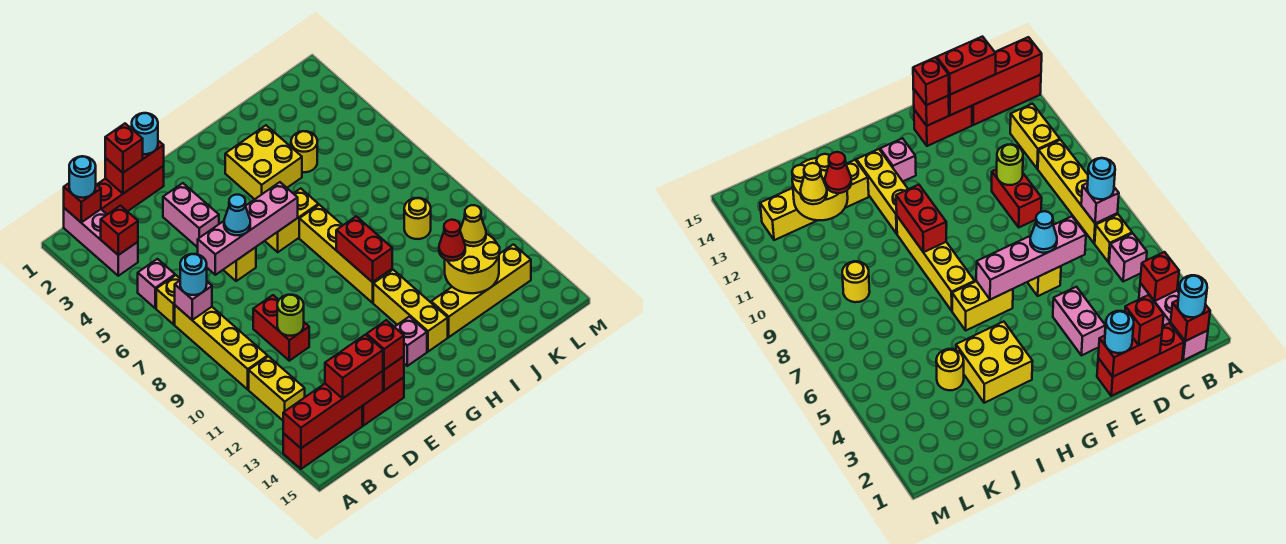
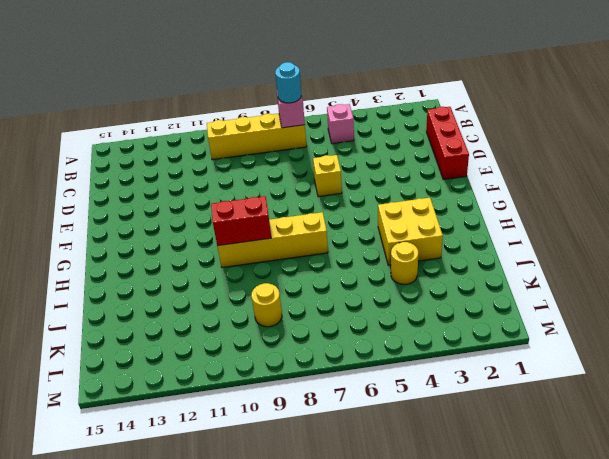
none -> red 1x3 brick [283,406,362,469]
none -> pink 1x3 brick [64,208,138,276]
none -> yellow 1x1 brick [156,275,180,324]
none -> yellow 1x2 brick [249,356,305,420]

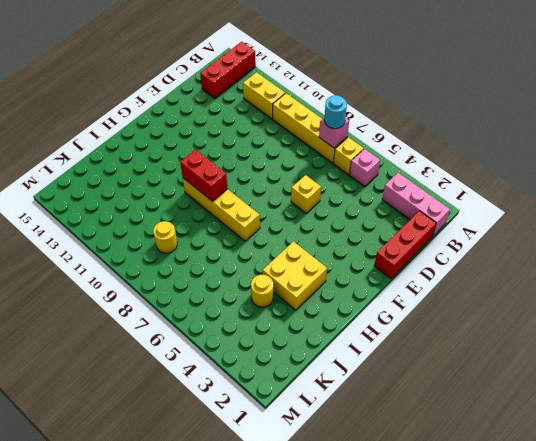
none -> red 1x2 brick [253,295,309,361]
none -> red 1x2 brick [362,377,404,426]
none -> pink 1x2 brick [163,183,219,247]
none -> yellow 1x2 brick [265,188,318,252]

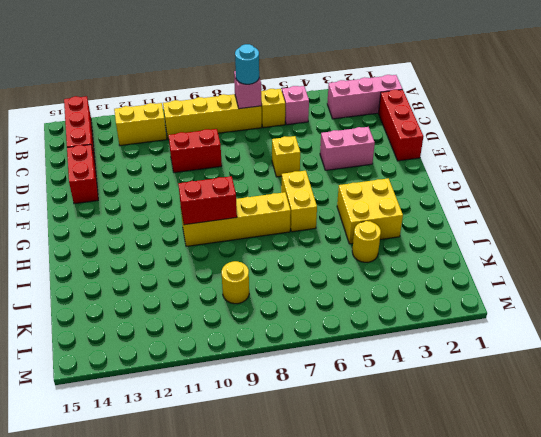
none -> pink 1x1 brick [395,317,427,366]
none -> yellow 1x3 brick [373,270,448,352]
none -> yellow 1x4 brick [431,244,531,337]
none -> red 1x4 brick [283,371,383,448]

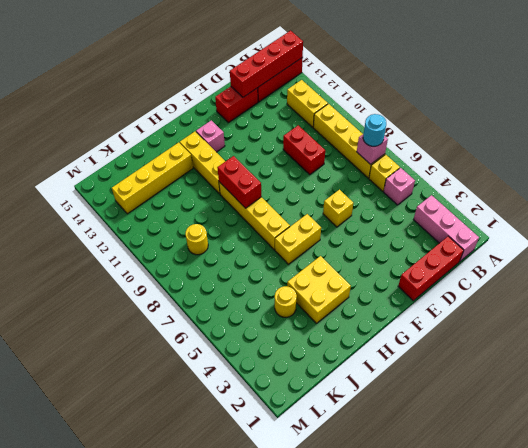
none -> pink 1x2 brick [163,183,219,247]
none -> red 1x1 brick [64,183,101,223]
none -> red 1x1 brick [101,206,138,255]
none -> red 1x2 brick [105,141,164,194]

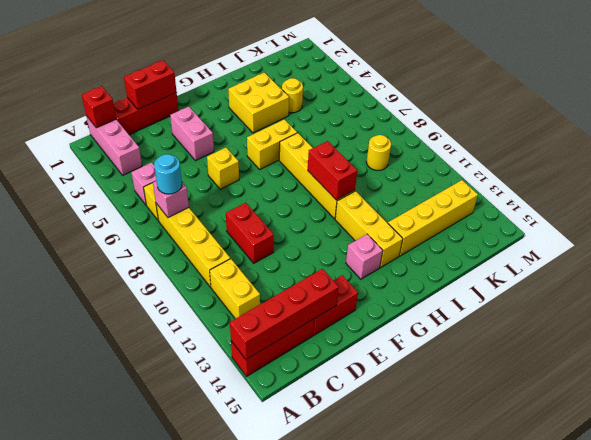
none -> red 1x1 brick [101,206,138,255]
none -> pink 1x4 brick [198,182,298,275]
none -> lime 1x1 round brick [277,295,304,336]
none -> red 1x1 brick [383,356,404,391]

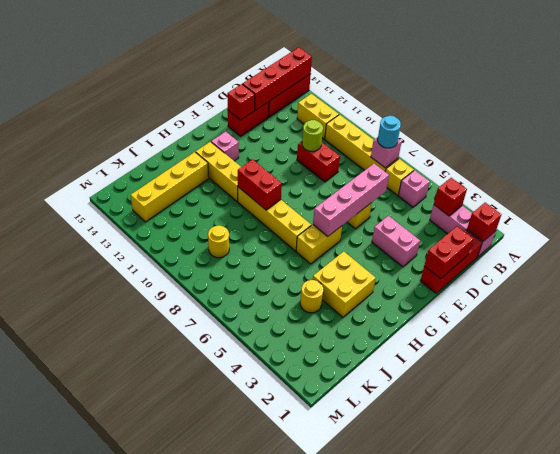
none -> yellow 2x2 round brick [445,234,500,293]
none -> cyan 1x1 round brick [69,156,96,198]
none -> red 1x2 brick [325,335,383,399]
none -> red 1x1 brick [105,124,143,173]

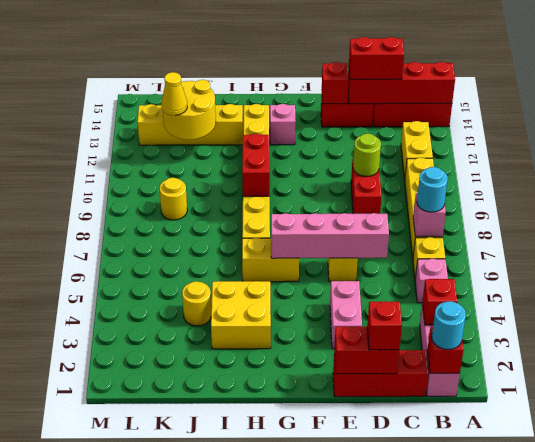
none -> cyan 1x1 round brick [132,113,158,154]
none -> cyan 1x1 cone [224,195,250,235]
none -> red 1x1 brick [367,320,404,370]
none -> red 1x1 cone [439,220,465,261]

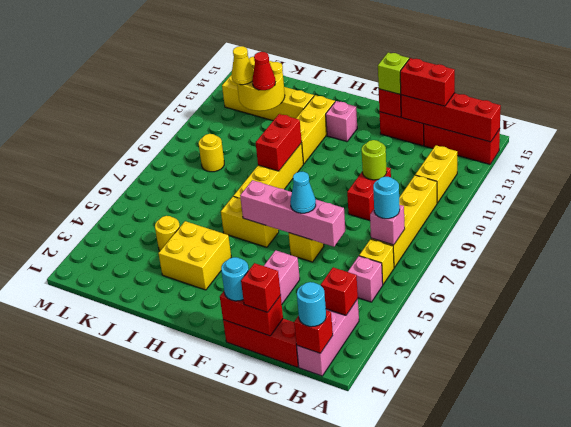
lime 1x1 brick [378,53,409,94] -> red 1x1 brick [367,320,404,370]

